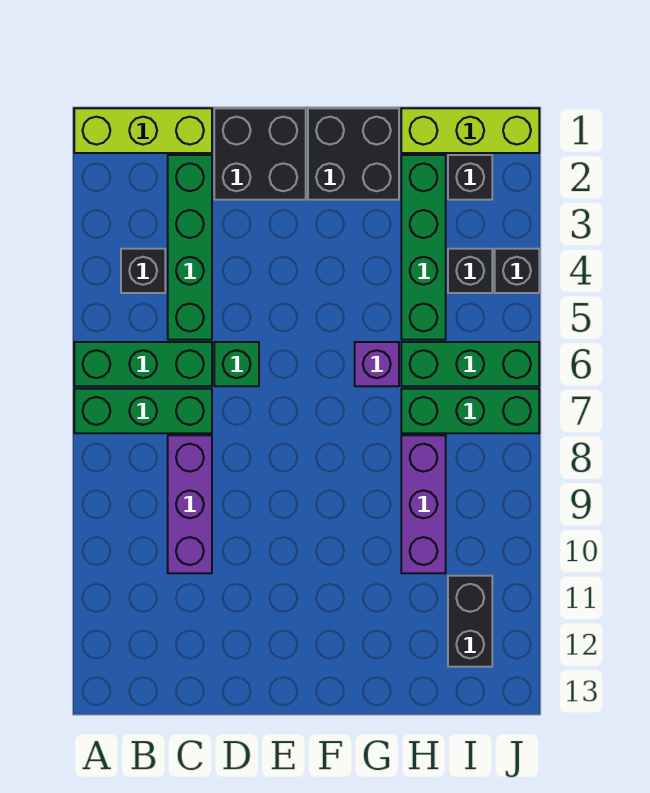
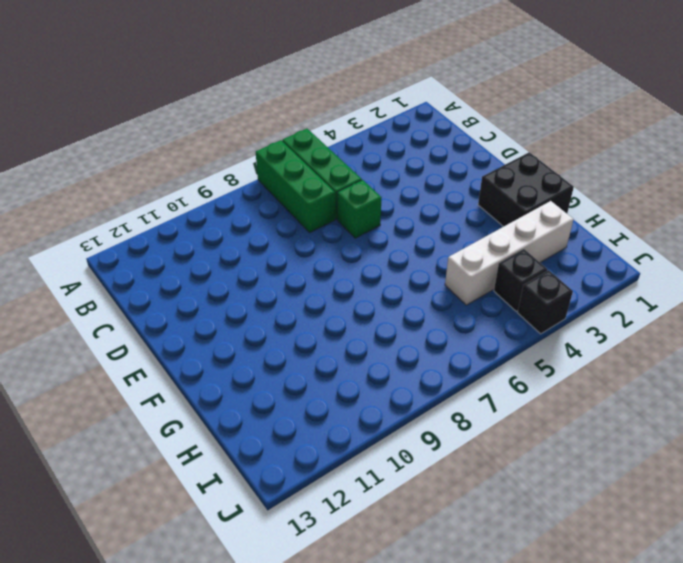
white 1x4 brick [445,201,574,305] -> green 1x4 brick [401,155,446,340]
none -> lime 1x3 brick [74,108,212,153]
none -> black 1x1 brick [121,249,165,293]
none -> green 1x4 brick [168,155,212,340]

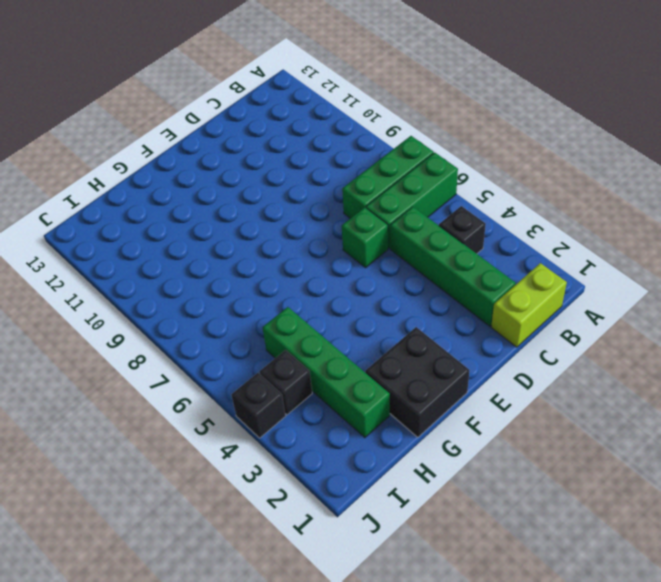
lime 1x2 brick [491,263,567,347] -> lime 1x3 brick [74,108,212,153]
none -> purple 1x3 brick [168,435,212,573]
none -> black 2x2 brick [214,108,306,200]
none -> purple 1x1 brick [355,342,399,386]

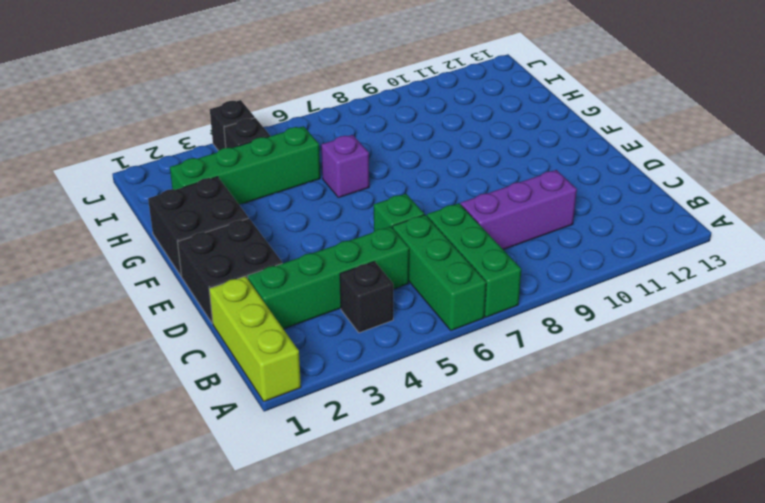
none -> lime 1x3 brick [401,108,539,153]
none -> green 1x3 brick [401,342,539,386]
none -> green 1x3 brick [401,389,539,433]

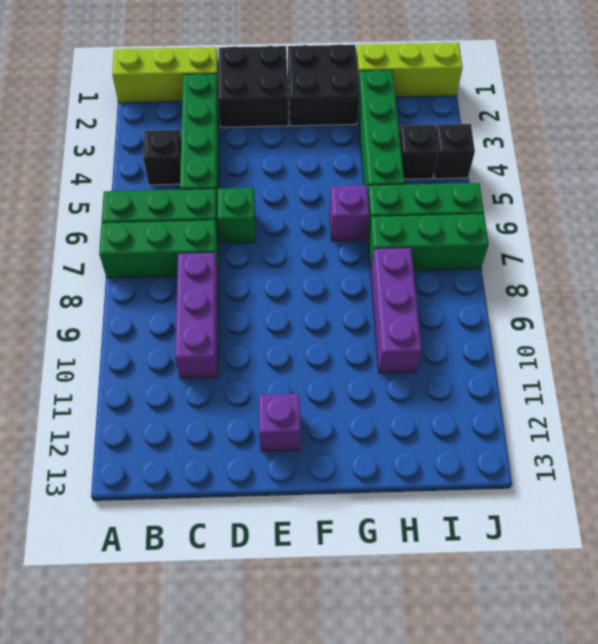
purple 1x1 brick [259,394,301,451] -> none
none -> black 1x1 brick [448,155,492,200]
none -> black 1x2 brick [448,576,492,667]

